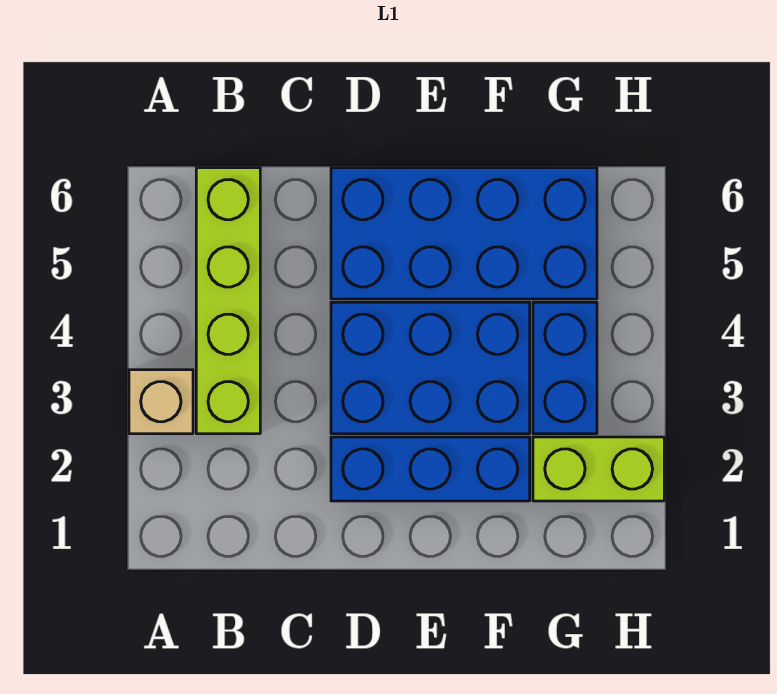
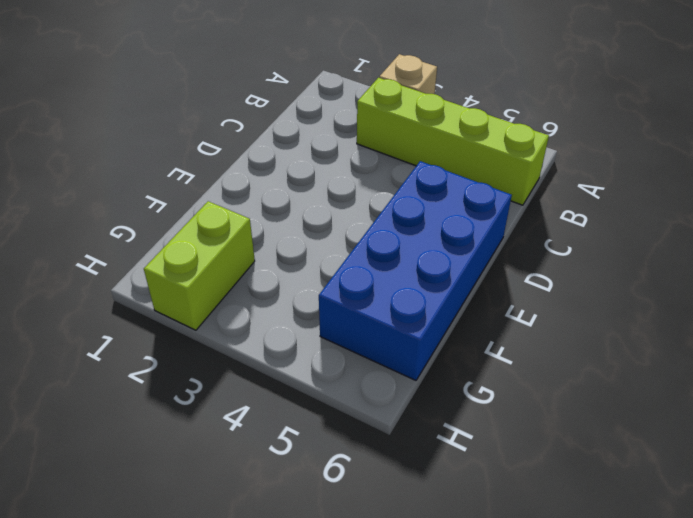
none -> blue 1x3 brick [331,437,530,501]
none -> blue 2x3 brick [331,302,530,434]

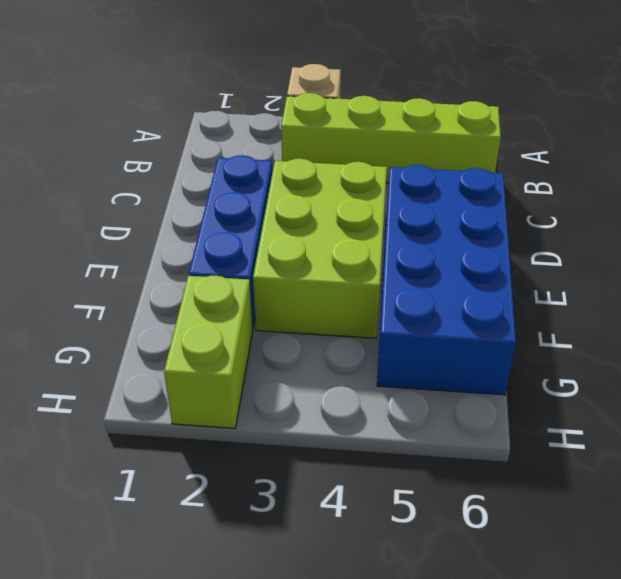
lime 2x3 brick [253,159,387,338] -> blue 2x3 brick [331,302,530,434]
none -> blue 1x2 brick [533,302,597,434]

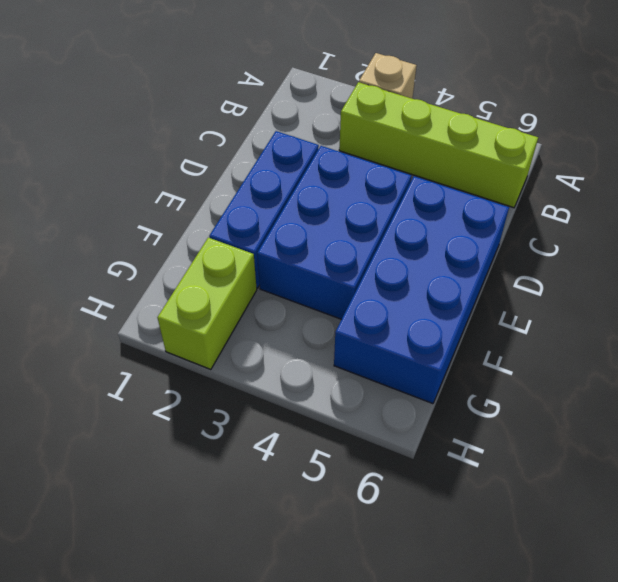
none -> blue 1x2 brick [533,302,597,434]

